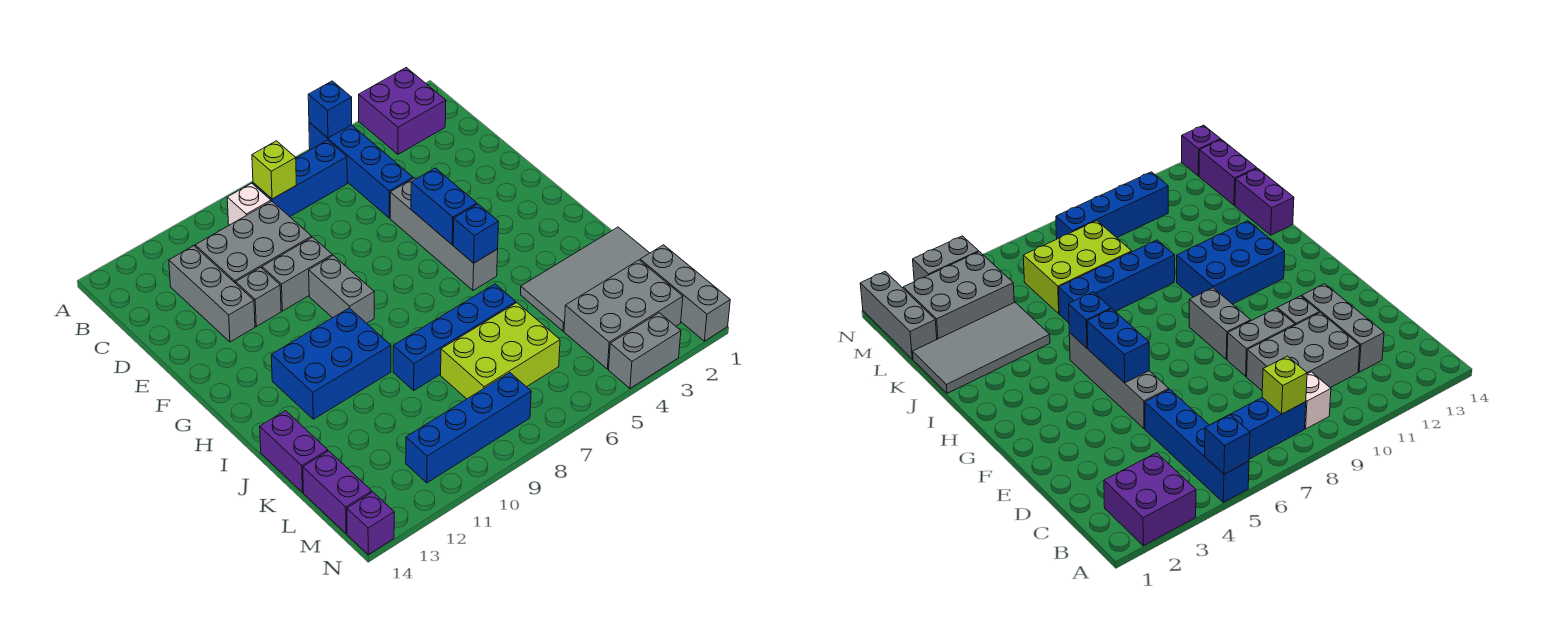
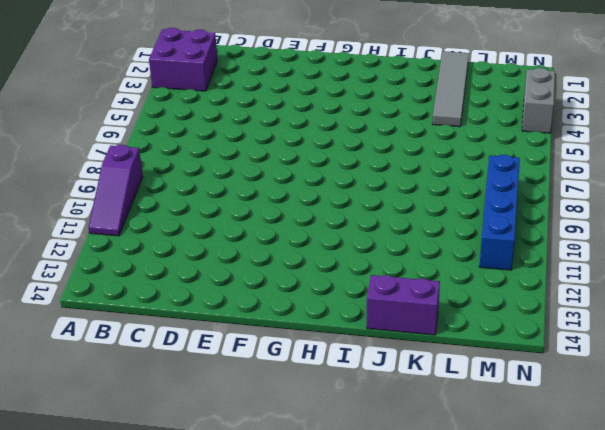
purple 1x3 slope [89,145,143,236] -> none
grey 1x4 tile [432,51,469,127] -> grey 2x4 tile [520,227,649,331]
none -> blue 1x4 brick [309,122,413,218]
none -> blue 1x3 brick [253,140,347,217]
none -> white 1x1 brick [227,183,271,225]

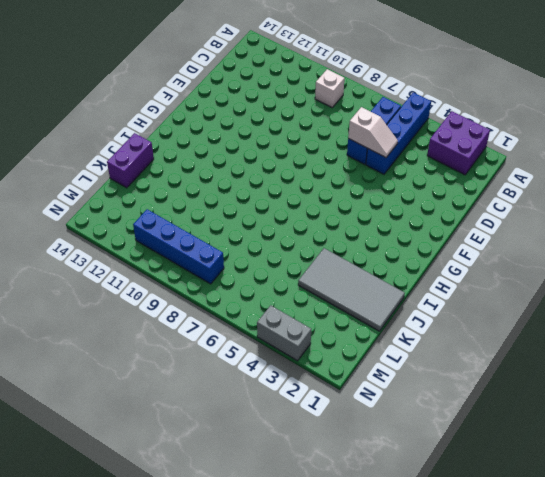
blue 1x3 brick [347,97,401,164] -> blue 1x3 brick turned to [253,140,347,217]
white 1x2 slope [348,107,398,158] -> none
none -> grey 2x3 brick [195,201,312,283]
none -> grey 1x3 brick [169,246,255,342]
none -> grey 1x4 brick [390,178,498,290]

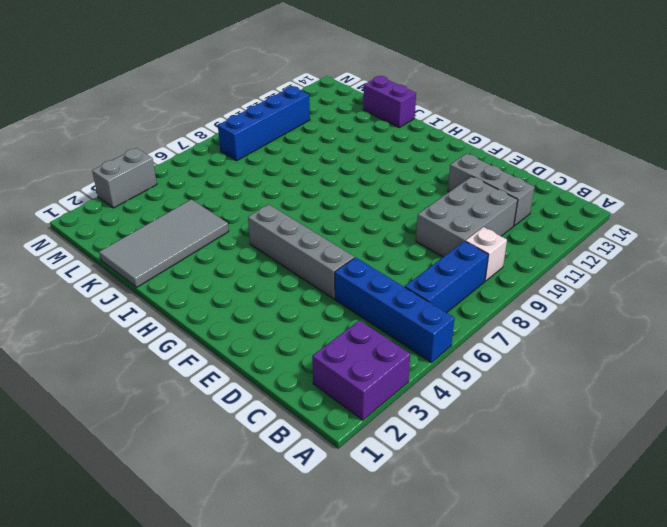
none -> grey 1x2 brick [262,237,332,311]
none -> grey 1x1 brick [236,267,281,326]
none -> grey 1x2 brick [309,255,374,323]

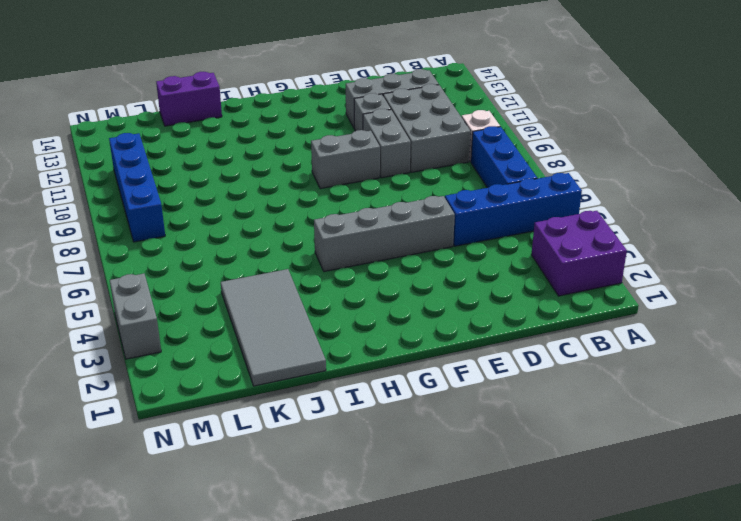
none -> blue 2x3 brick [271,308,391,419]
none -> blue 1x4 brick [393,284,516,390]
none -> lime 2x3 brick [441,303,560,399]

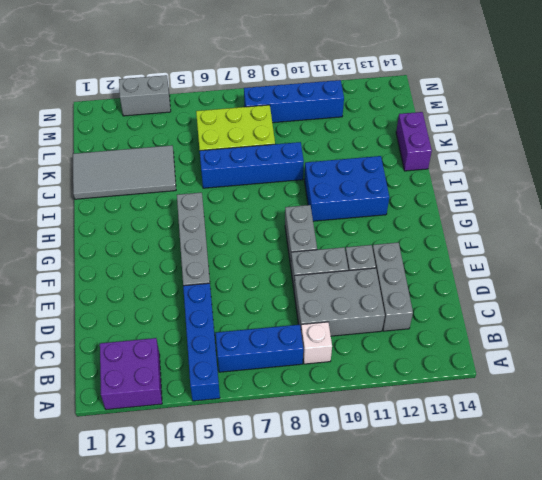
none -> grey 1x3 brick [640,245,730,341]
none -> grey 2x3 brick [564,260,683,369]
none -> purple 1x2 brick [303,451,372,534]

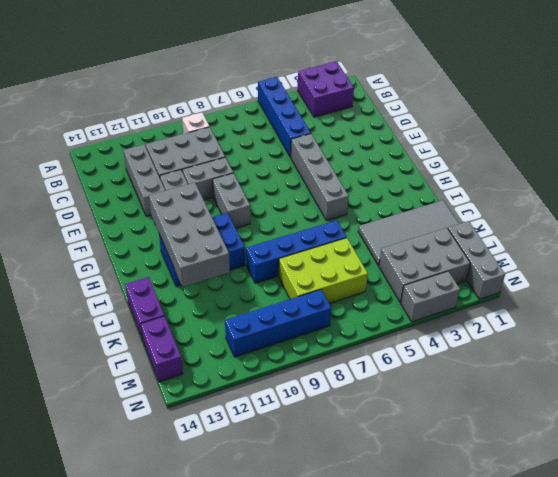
grey 2x4 brick [149,183,230,287] -> none
none -> blue 1x3 brick [253,140,347,217]
none -> purple 1x1 brick [347,492,394,555]
none -> blue 1x1 brick [308,81,352,138]

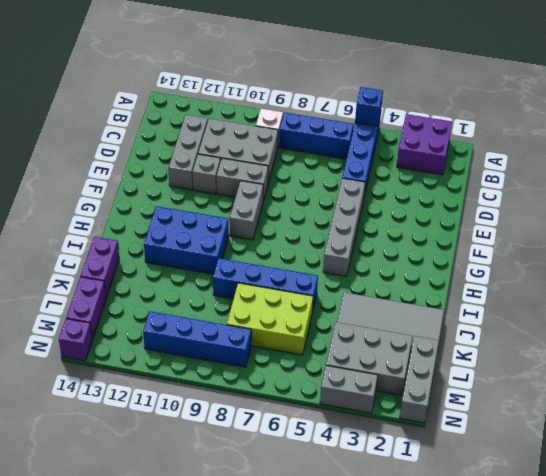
none -> lime 1x1 brick [252,141,296,199]
none -> blue 1x2 brick [411,168,477,245]
none -> blue 1x1 brick [453,204,499,263]

